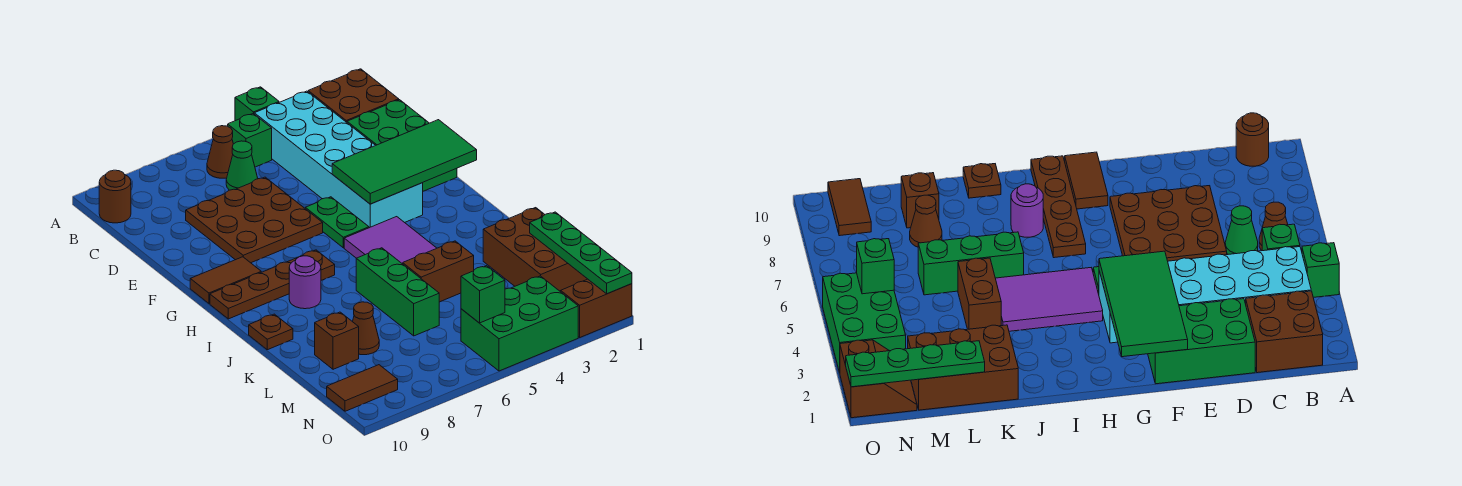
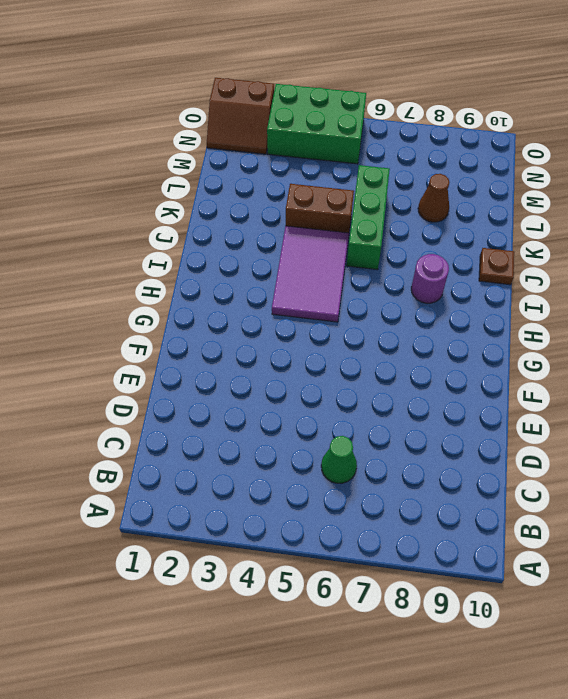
none -> green 1x1 brick [235,87,279,121]
none -> brown 2x2 brick [308,69,399,122]
none -> cyan 2x6 brick [254,91,423,228]

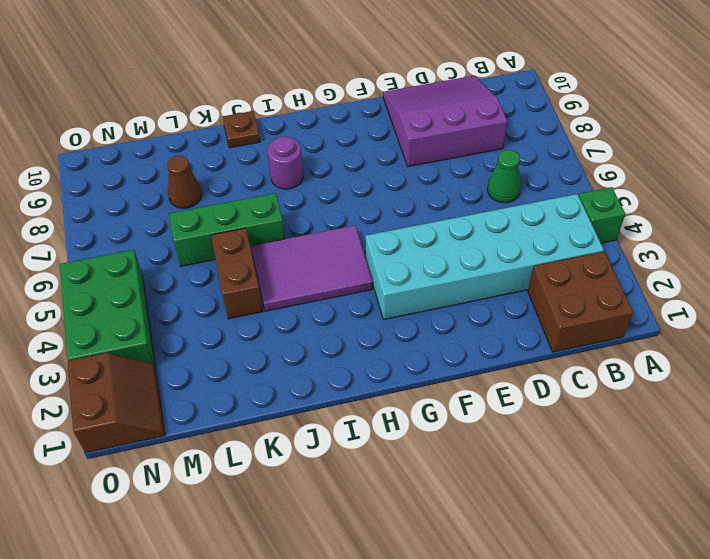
purple 3x3 slope [383,76,508,167] -> brown 3x3 plate [186,177,323,263]
none -> green 1x1 brick [228,114,272,167]
none -> brown 1x1 cone [207,126,233,178]
none -> brown 1x1 round brick [99,170,131,223]

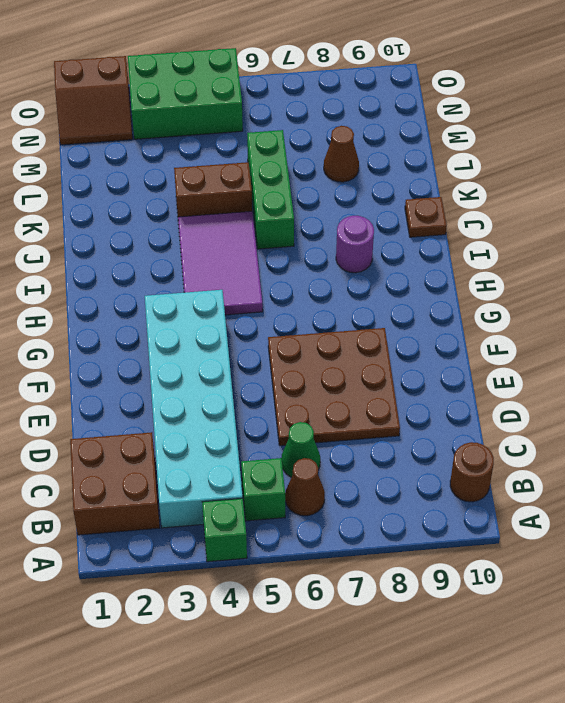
none -> green 2x3 brick [347,100,457,191]
none -> green 1x2 plate [305,197,369,248]
none -> brown 1x2 tile [190,257,261,303]

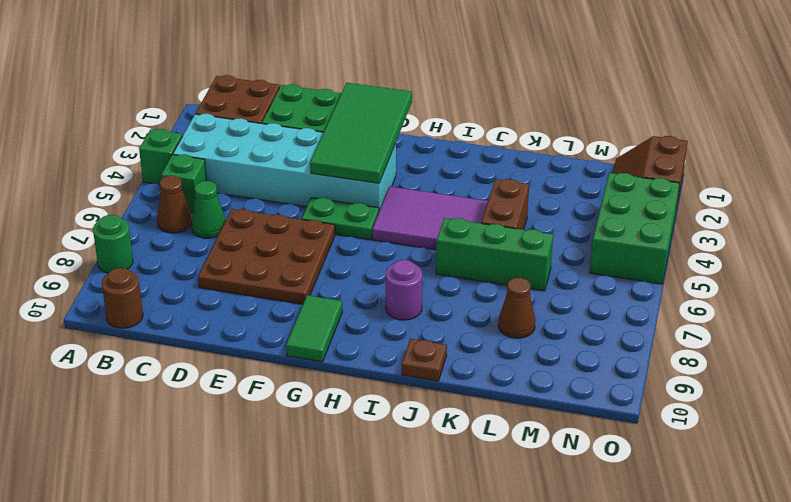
green 1x1 round brick [93,215,133,273] -> none
green 1x2 tile [286,295,342,362] -> brown 1x2 tile [190,257,261,303]
none -> brown 1x4 plate [210,250,335,319]
none -> brown 2x3 brick [483,208,587,291]
none -> brown 1x1 brick [315,312,359,369]

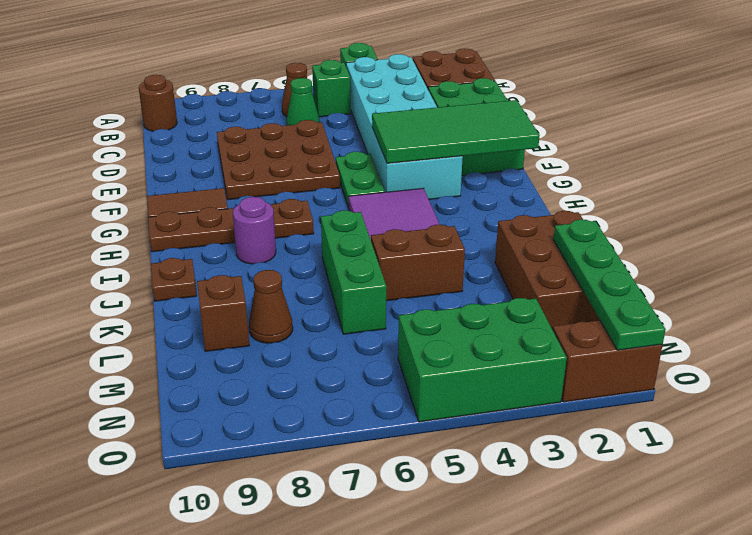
none -> brown 1x2 tile [327,365,398,411]
none -> green 1x1 brick [461,266,505,323]

